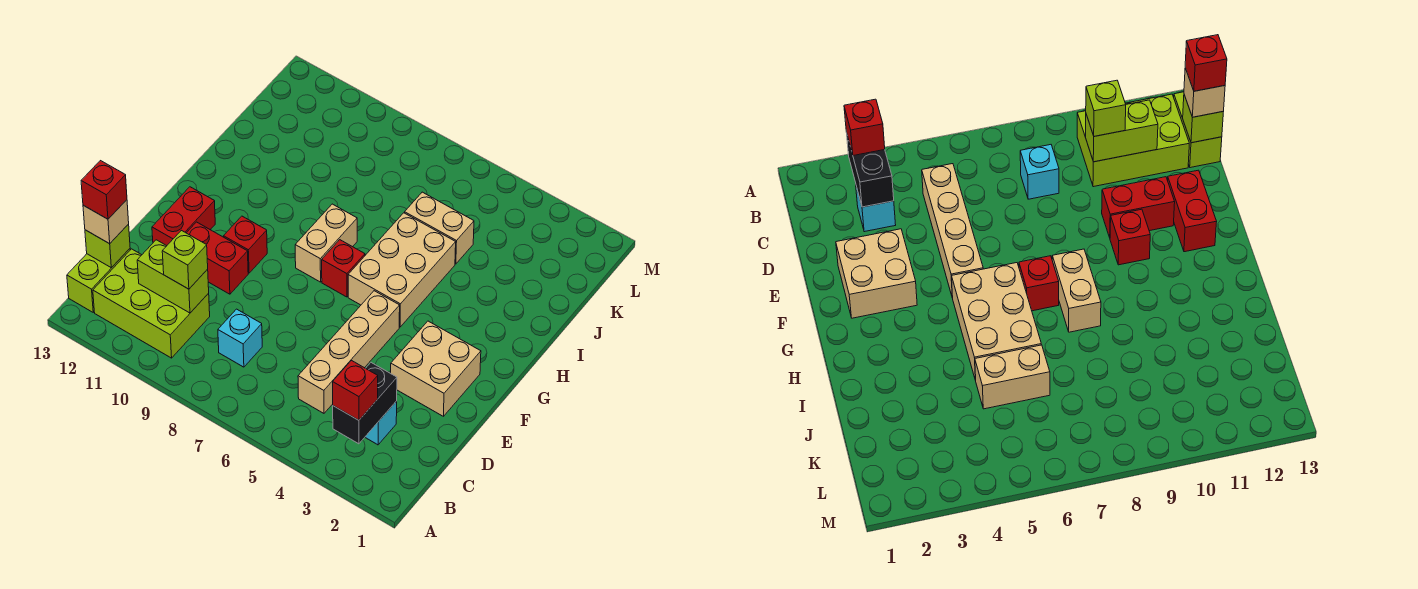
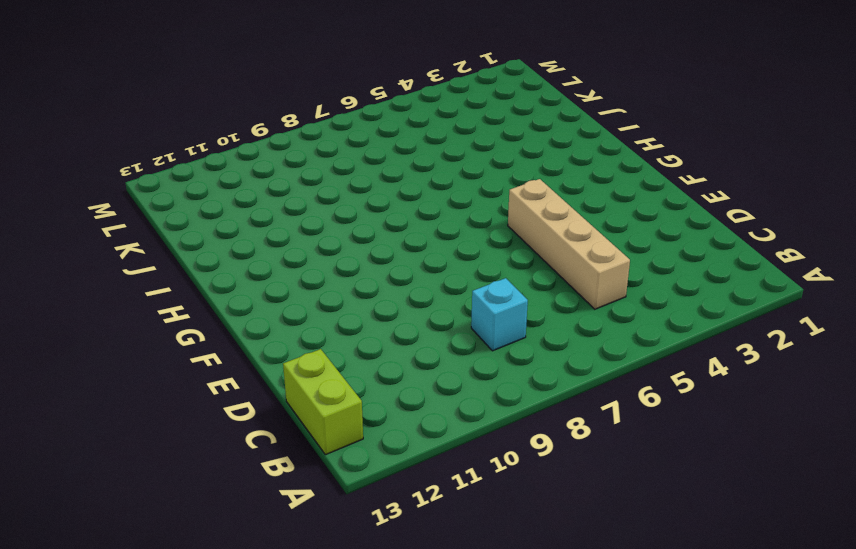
none -> lime 2x3 brick [93,249,210,358]
none -> cyan 1x1 brick [365,401,397,445]
none -> tan 2x2 brick [391,321,481,416]

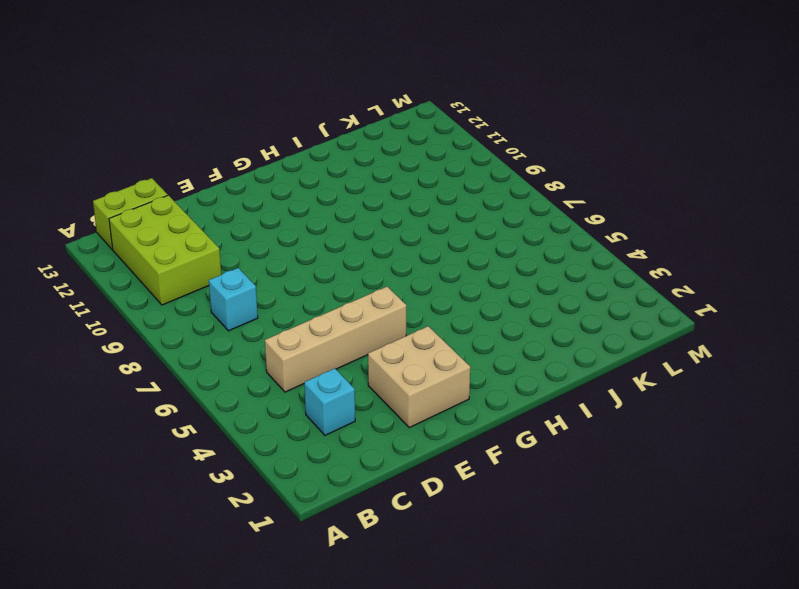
none -> red 1x2 brick [187,222,248,294]
none -> red 1x2 brick [152,187,215,246]
none -> red 1x1 brick [224,216,267,273]

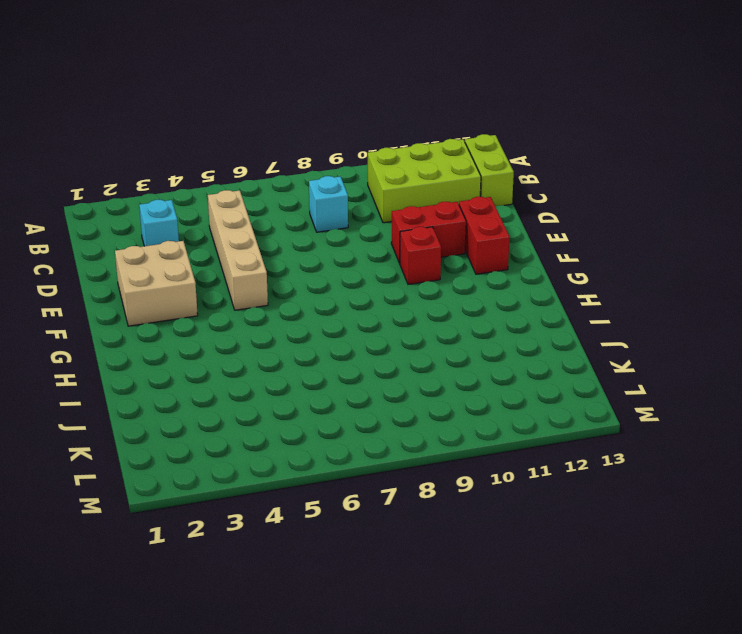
none -> tan 2x3 brick [348,213,456,327]
none -> red 1x1 brick [322,240,365,297]
none -> tan 1x2 brick [295,204,357,282]

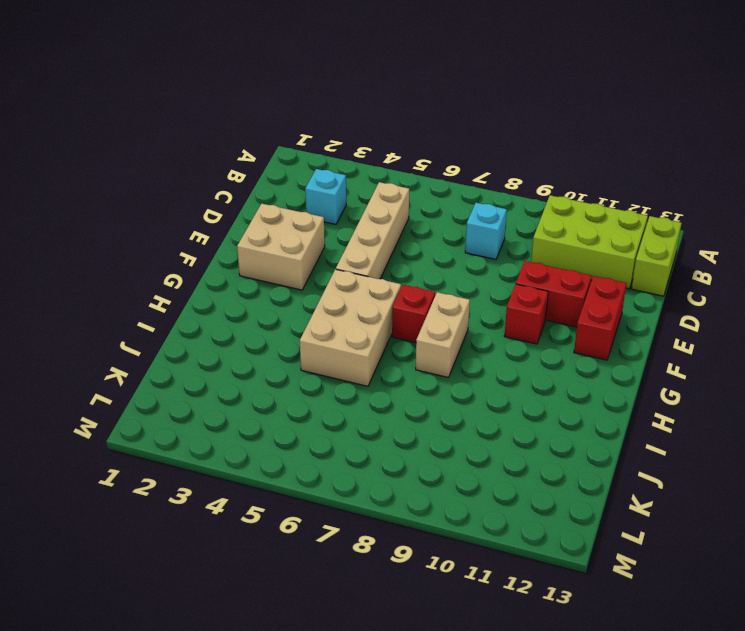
none -> tan 1x2 brick [405,192,474,264]
none -> black 1x2 brick [333,363,397,444]
none -> lime 1x2 brick [137,240,209,313]

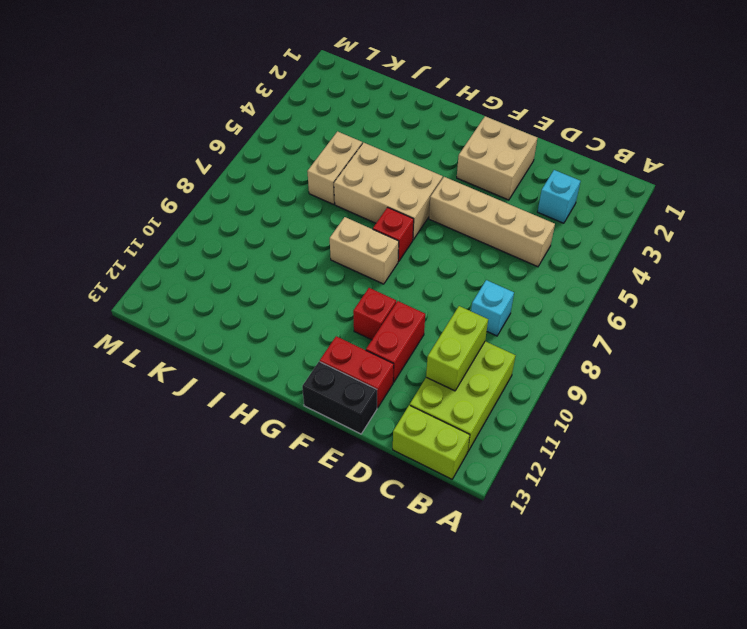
black 1x2 brick [302,362,377,434] -> black 1x2 brick moved to [333,363,397,444]
none -> lime 1x1 brick [85,224,130,268]
none -> red 1x1 brick [333,361,378,420]
none -> lime 1x1 brick [162,230,208,289]

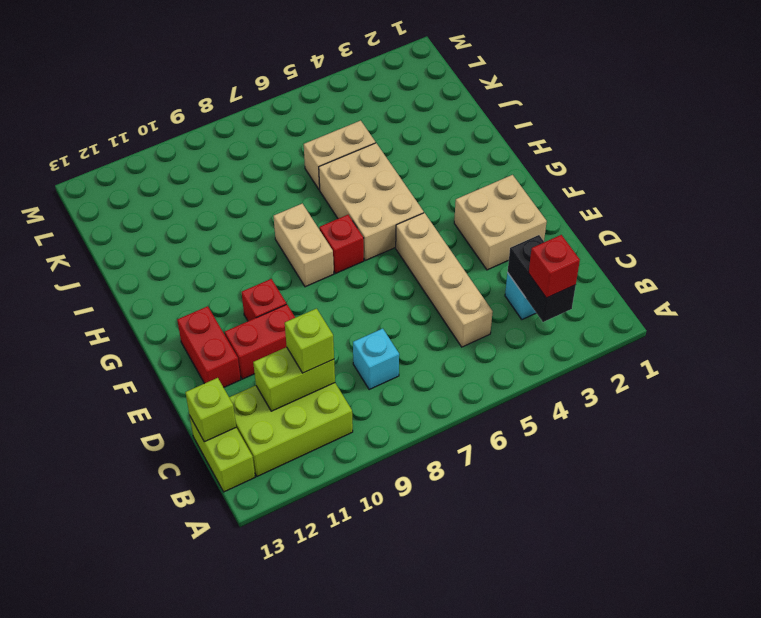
none -> tan 1x1 brick [83,200,129,244]
none -> red 1x1 brick [81,161,127,219]

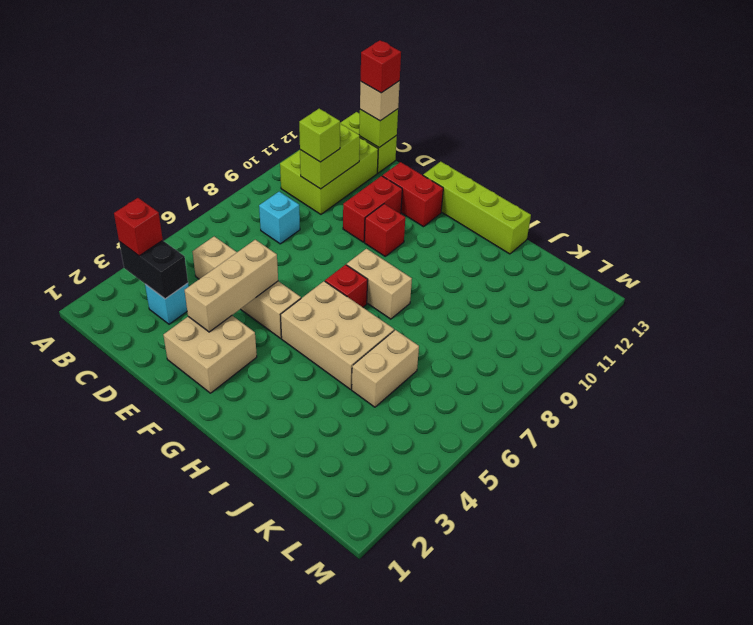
tan 1x3 brick [185,240,278,332] -> none
lime 1x4 brick [423,162,531,254] -> none

